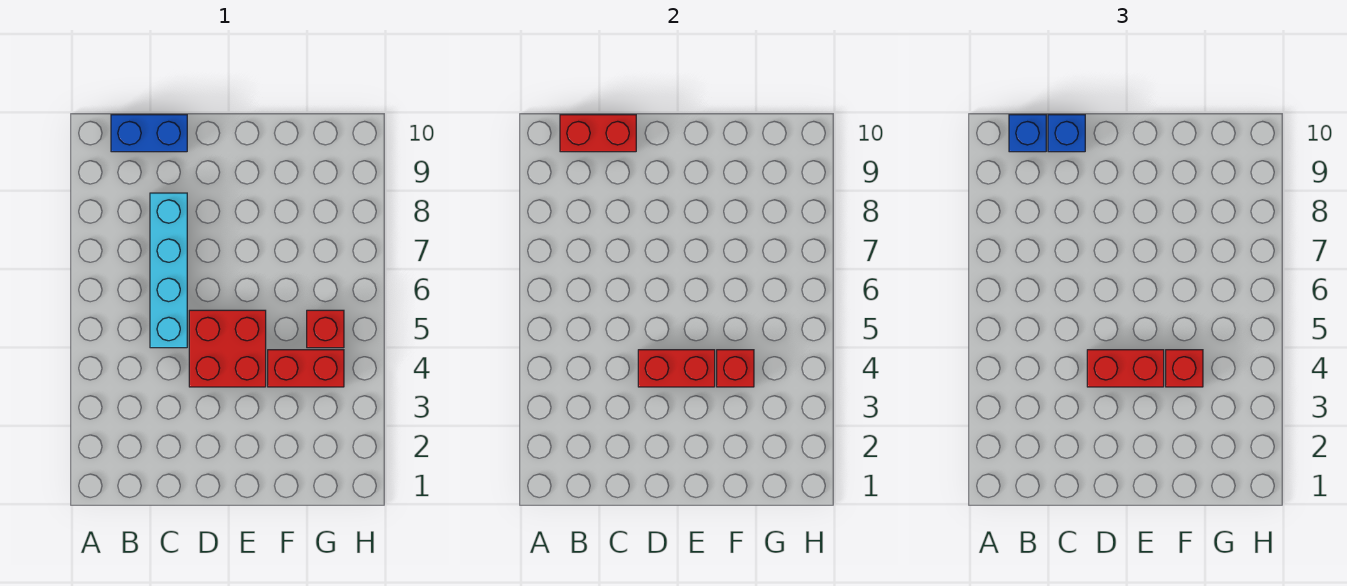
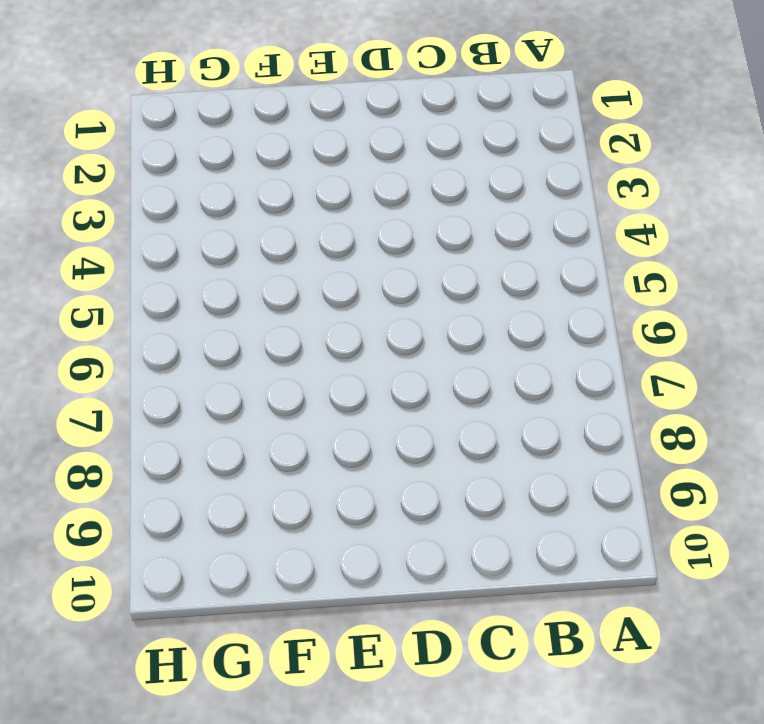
none -> blue 1x2 brick [111,115,187,152]
none -> cyan 1x4 brick [150,193,187,348]
none -> red 2x2 brick [189,310,266,387]

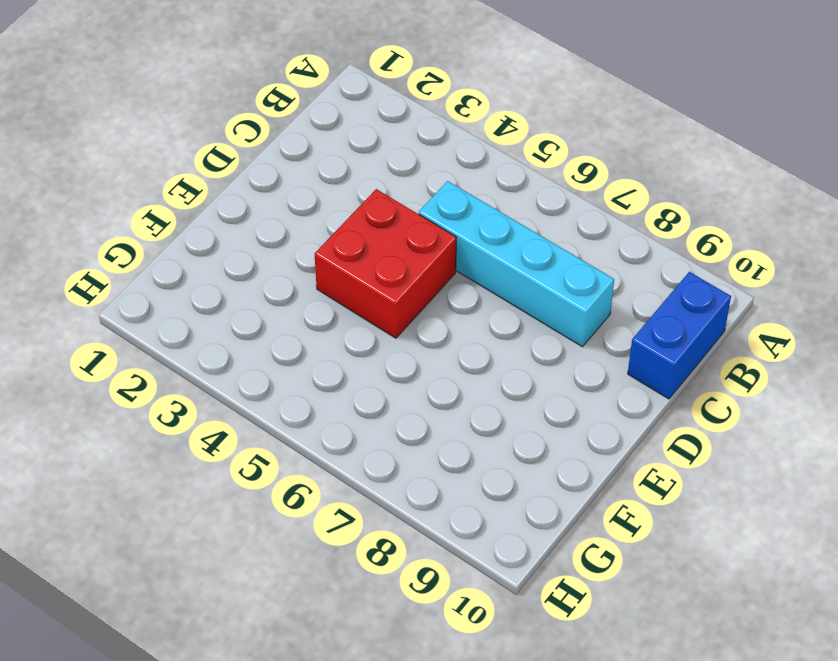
none -> red 1x2 brick [268,350,344,387]
none -> red 1x1 brick [307,310,344,348]
none -> red 1x2 brick [560,115,636,152]

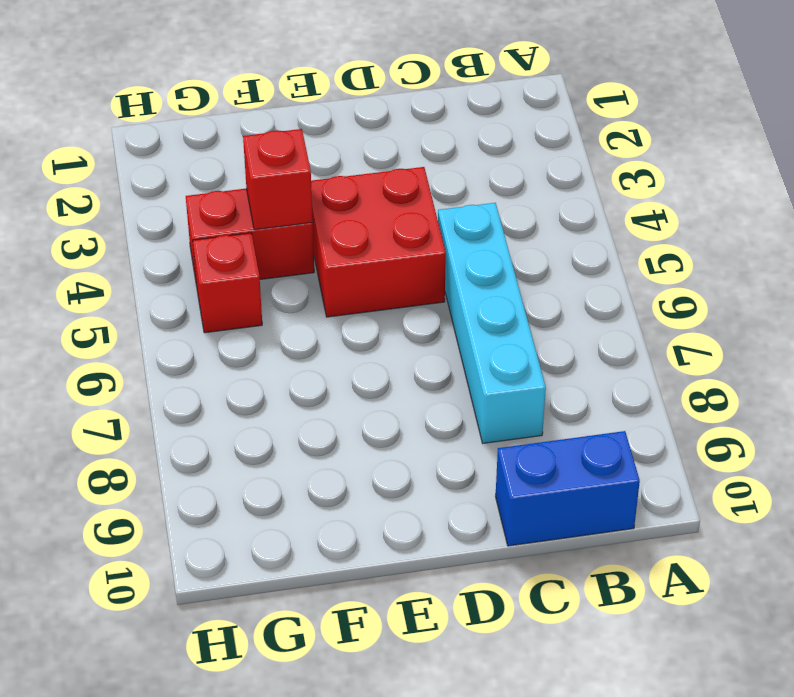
none -> red 1x2 brick [560,115,636,152]
none -> red 1x2 brick [638,350,715,387]
none -> blue 1x1 brick [1009,115,1046,152]

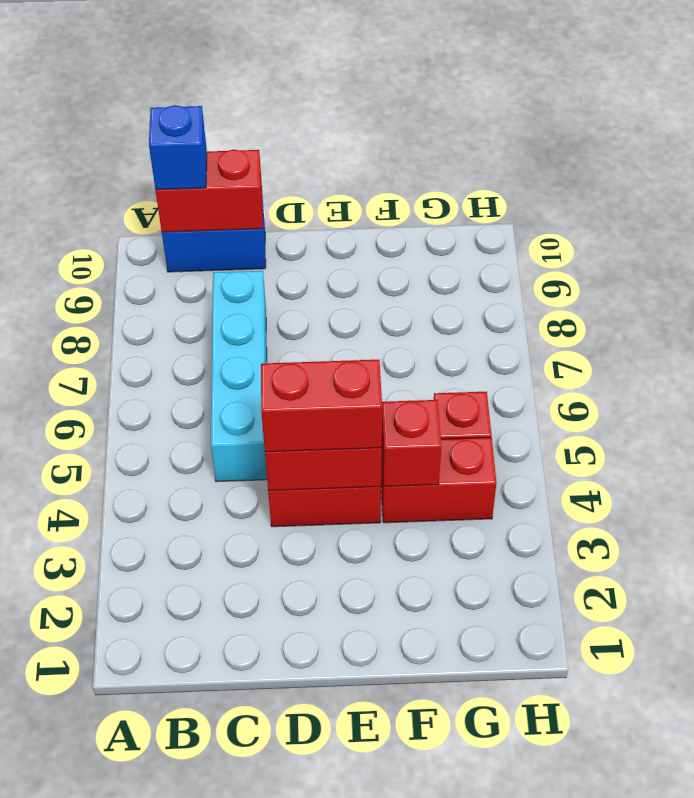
none -> blue 1x1 brick [1048,115,1085,152]
none -> red 1x1 brick [1166,350,1203,387]

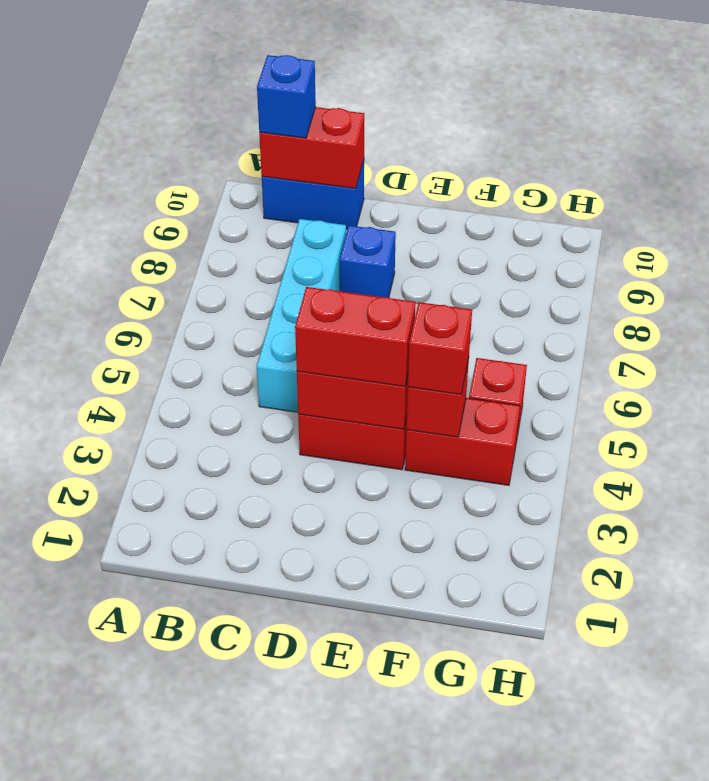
blue 1x1 brick [340,225,396,298] -> blue 1x1 brick moved to [1048,115,1085,152]

